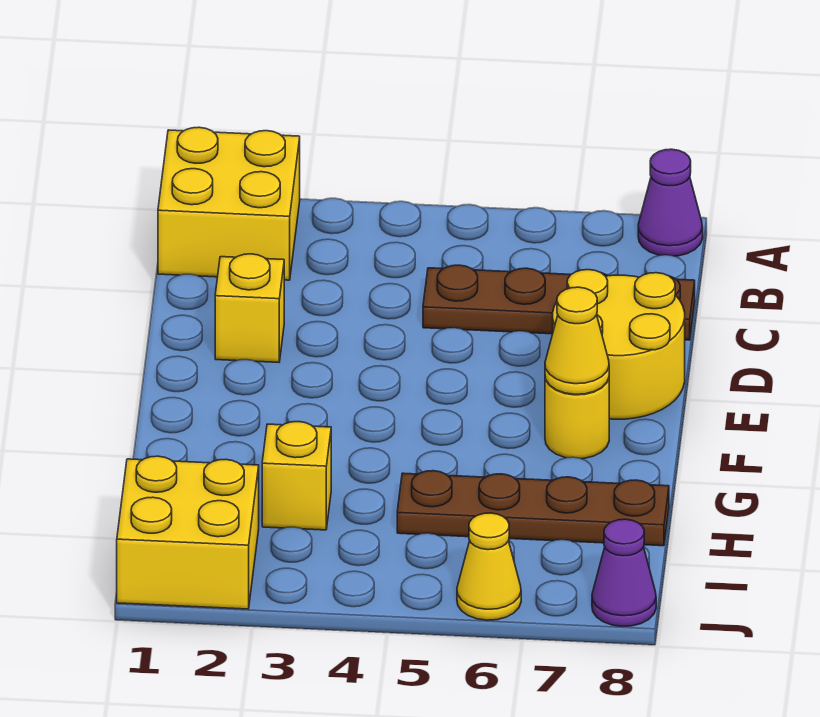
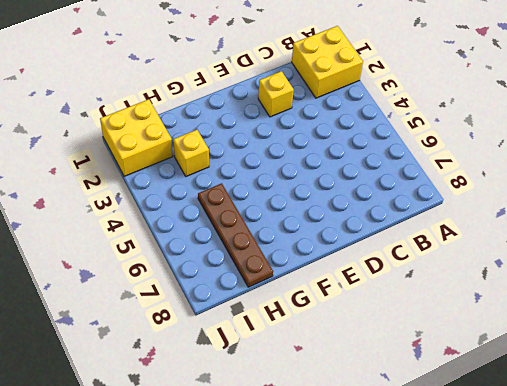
none -> purple 1x1 cone [638,149,703,256]
none -> brown 1x4 plate [423,265,695,340]
none -> yellow 2x2 round brick [553,270,685,419]

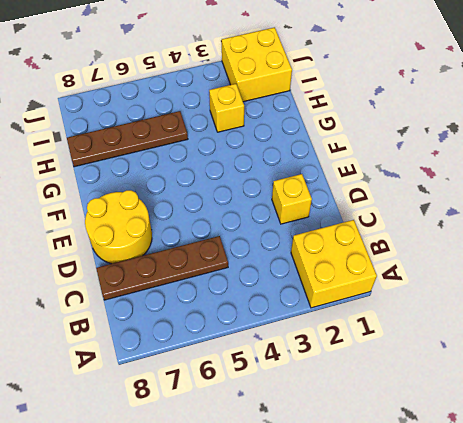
none -> purple 1x1 cone [638,149,703,256]
none -> yellow 1x1 round brick [545,377,609,459]
none -> yellow 1x1 cone [457,513,521,620]

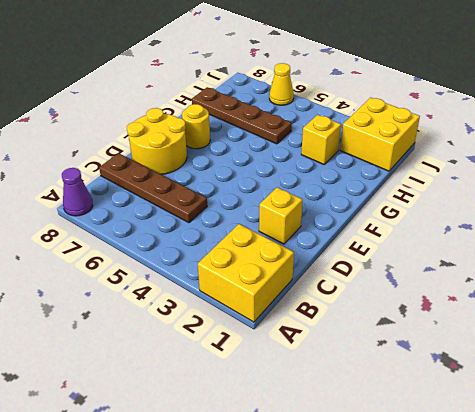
none -> purple 1x1 cone [592,519,656,626]
none -> yellow 1x1 cone [545,287,609,394]

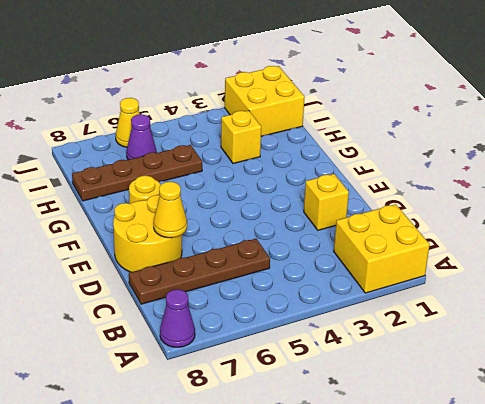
yellow 1x1 cone [154,182,187,238] -> yellow 1x1 cone moved to [545,287,609,394]
purple 1x1 cone [126,114,157,160] -> purple 1x1 cone moved to [592,519,656,626]

